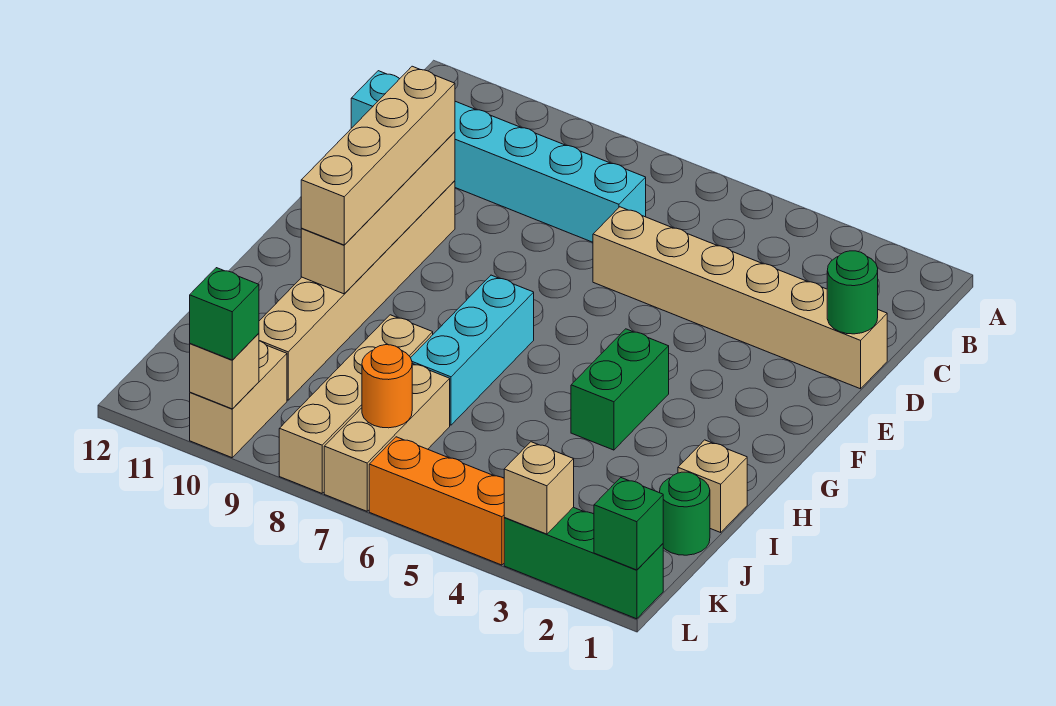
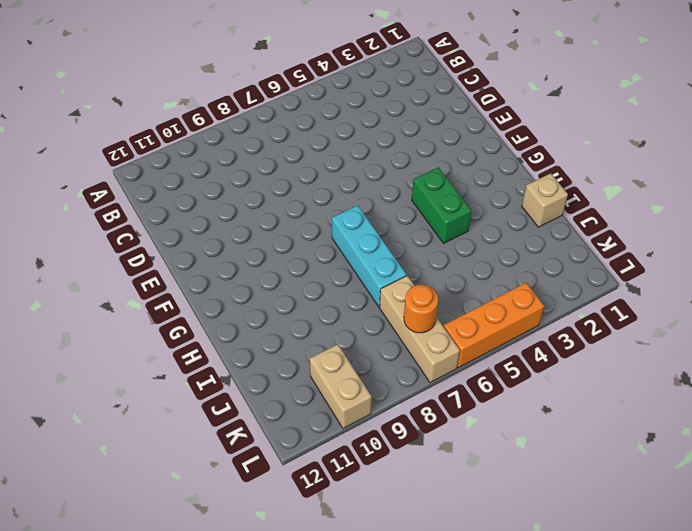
none -> cyan 1x6 brick [351,71,646,242]
none -> tan 1x6 brick [593,207,887,389]
none -> tan 1x6 brick [259,181,455,400]

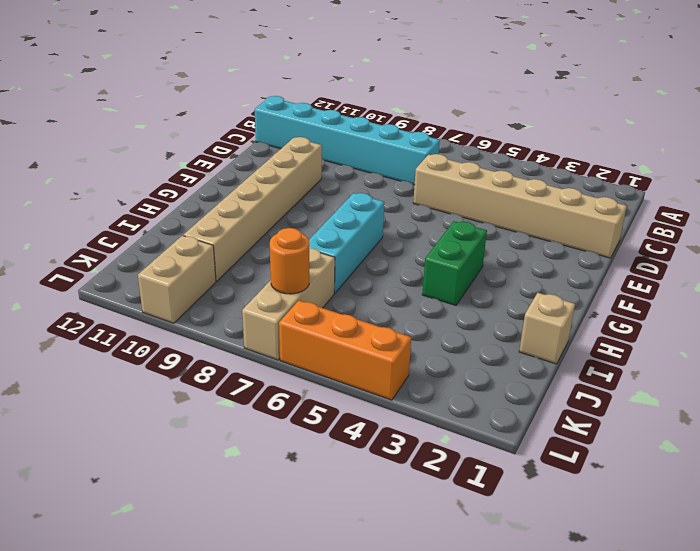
none -> tan 1x4 brick [279,315,433,493]
none -> green 1x1 round brick [660,472,710,555]
none -> green 1x3 brick [504,507,663,619]

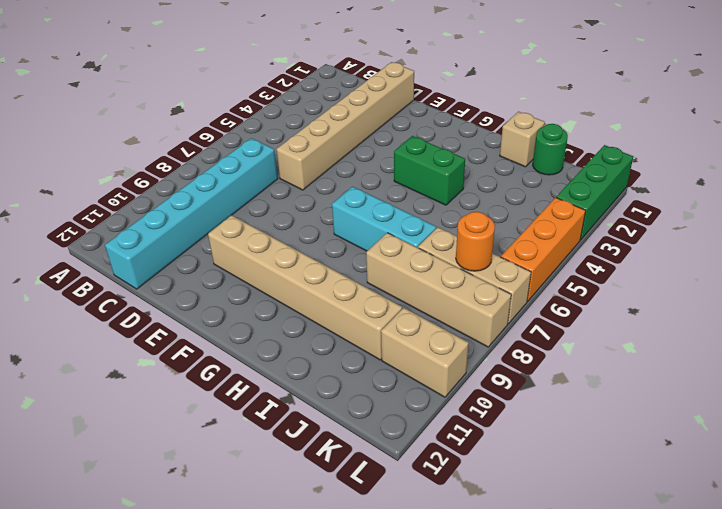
none -> green 1x1 round brick [827,251,878,334]
none -> tan 1x4 brick [301,132,455,294]
none -> green 1x1 brick [594,478,663,570]

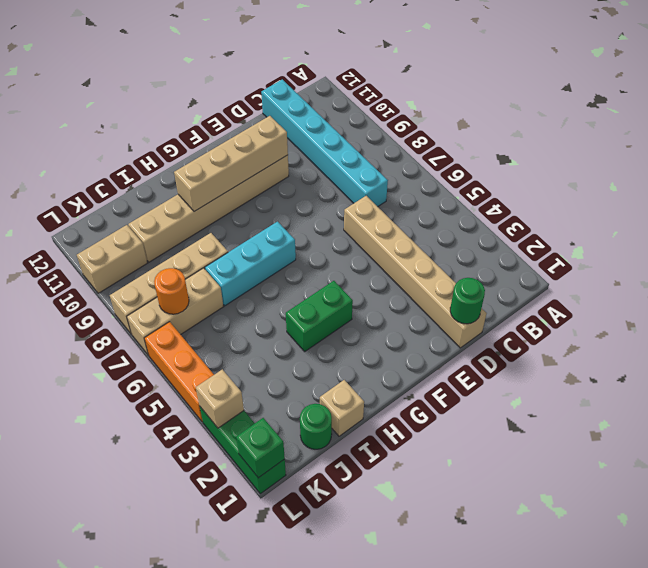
none -> tan 1x1 brick [190,333,259,409]
none -> tan 1x4 brick [301,66,455,245]
none -> green 1x1 brick [190,268,259,360]

